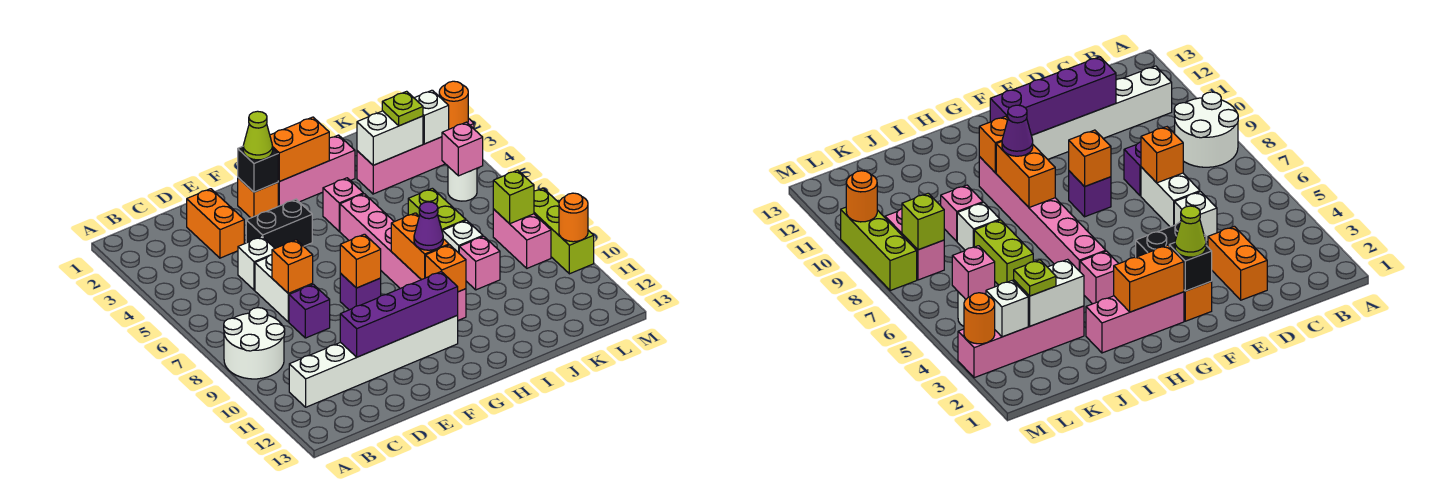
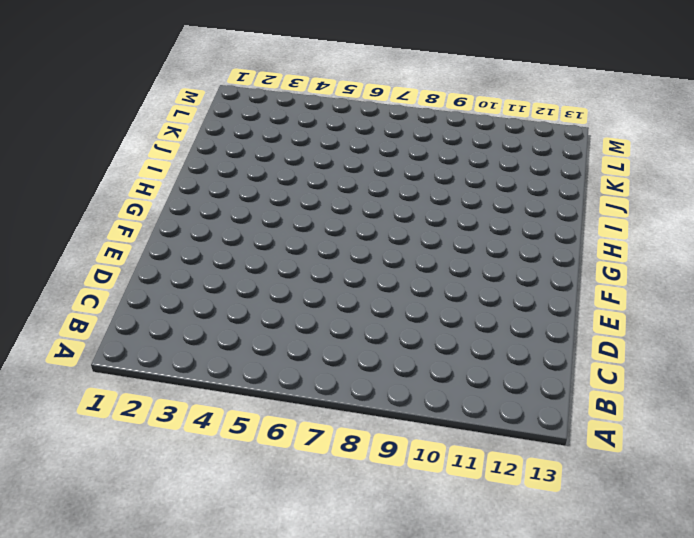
none -> white 2x2 round brick [224,308,285,379]
none -> white 1x6 brick [289,316,458,407]
none -> orange 1x2 brick [186,189,244,258]
none -> white 1x1 brick [238,237,275,290]

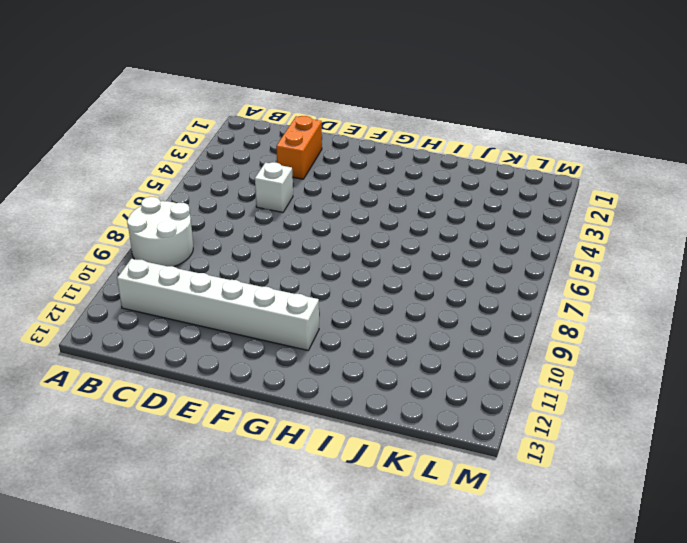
none -> white 1x2 brick [255,255,313,322]
none -> purple 1x1 brick [289,284,330,338]
none -> black 1x2 brick [246,199,312,248]
none -> orange 1x1 brick [238,178,278,218]

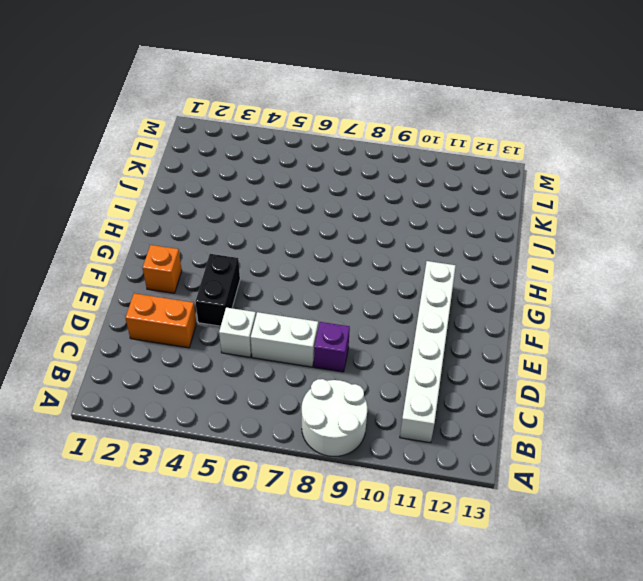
none -> purple 1x1 brick [340,273,381,310]
none -> pink 1x3 brick [278,135,355,206]
none -> pink 1x1 brick [323,178,363,231]
none -> pink 1x6 brick [340,194,466,320]

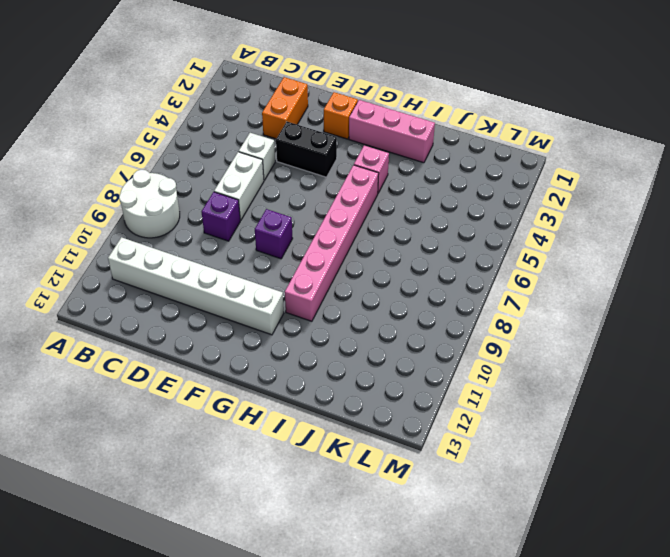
none -> pink 1x4 brick [357,118,474,194]
none -> lime 1x2 brick [408,188,466,231]
none -> white 1x1 brick [442,220,483,253]
none -> pink 1x1 brick [459,236,500,290]

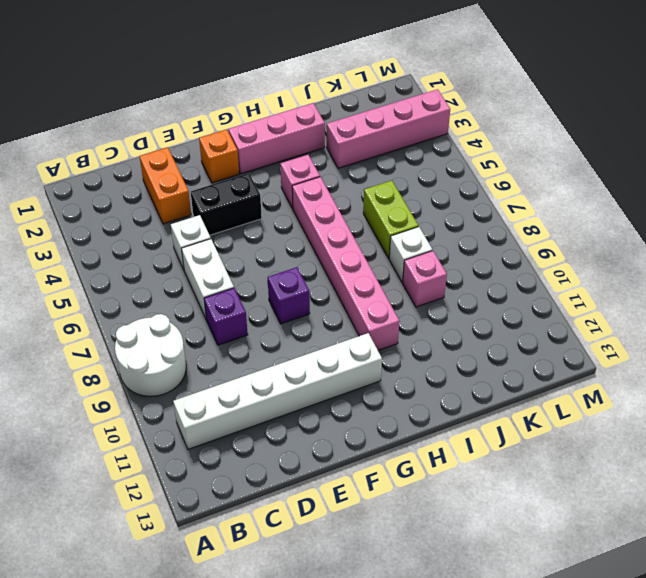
none -> white 1x1 round brick [448,167,477,201]
none -> pink 1x2 brick [493,209,551,268]
none -> lime 1x3 brick [534,188,594,274]
none -> orange 1x1 brick [272,240,313,293]

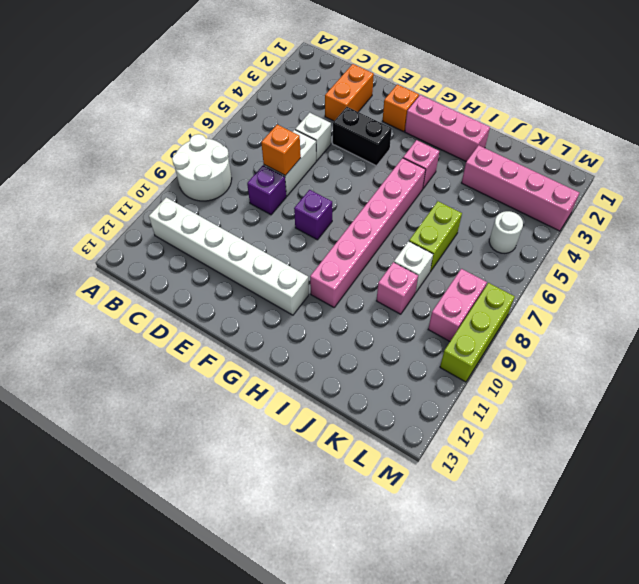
none -> purple 1x4 brick [340,272,458,357]
none -> black 1x1 brick [238,146,278,192]
none -> orange 1x1 brick [340,234,381,288]
none -> orange 1x2 brick [270,117,329,181]

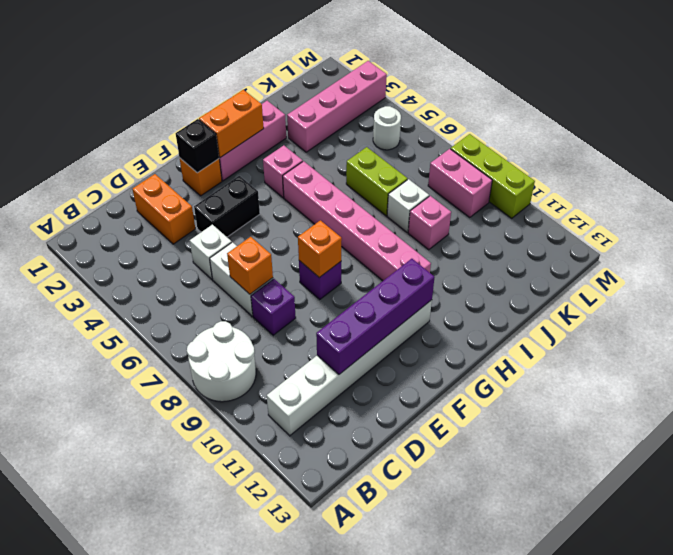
none -> orange 1x2 brick [391,213,449,280]
none -> orange 1x1 brick [425,245,466,292]
none -> white 1x2 brick [357,111,423,165]
none -> white 1x1 brick [414,90,449,144]

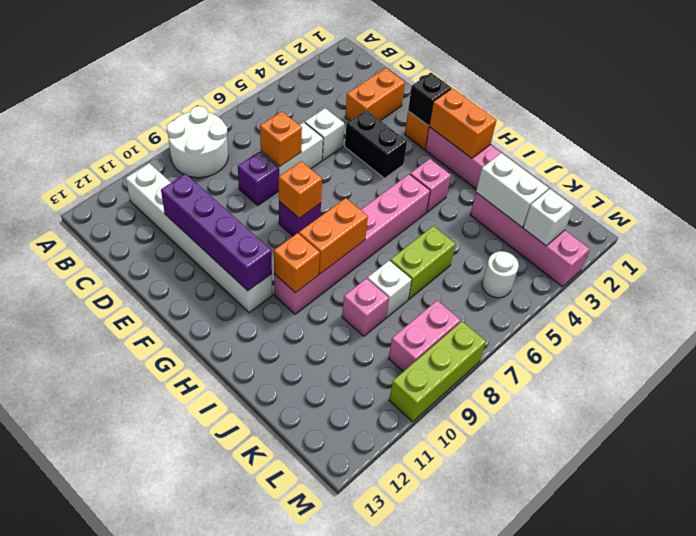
none -> pink 1x1 brick [442,122,483,176]
none -> lime 1x1 brick [493,170,534,224]
none -> orange 1x1 round brick [439,81,468,129]
none -> orange 1x1 round brick [559,193,588,242]

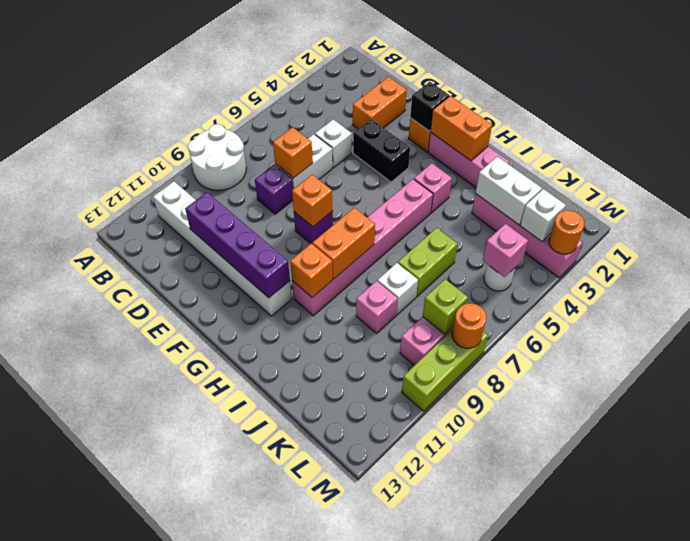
orange 1x1 round brick [452,304,486,348] -> orange 1x1 round brick moved to [559,193,588,242]
none -> lime 1x1 cone [243,111,273,160]
none -> purple 1x1 cone [414,202,443,250]
none -> lime 1x1 plate [382,91,423,126]

